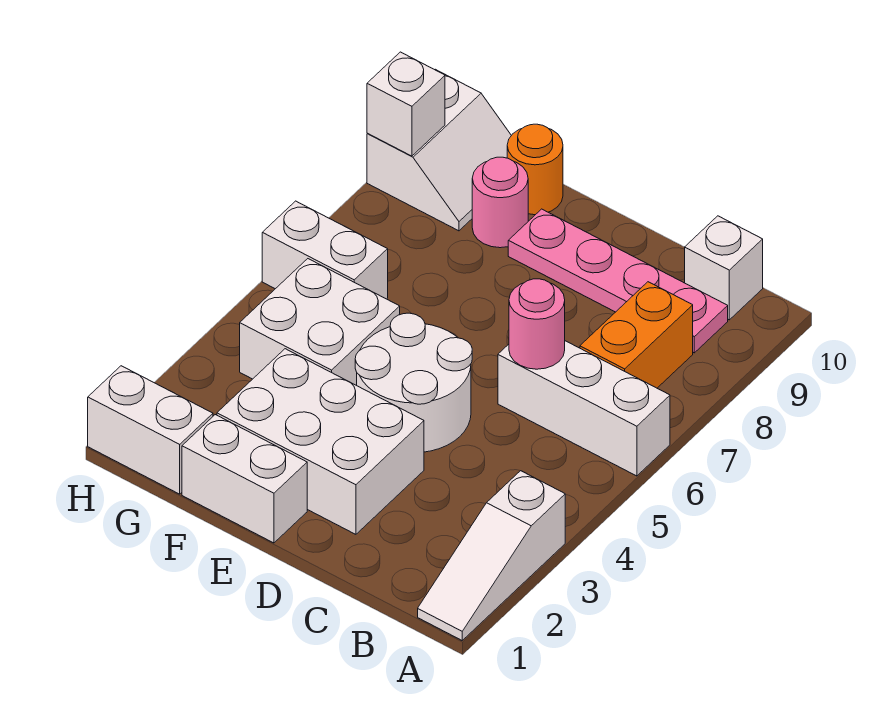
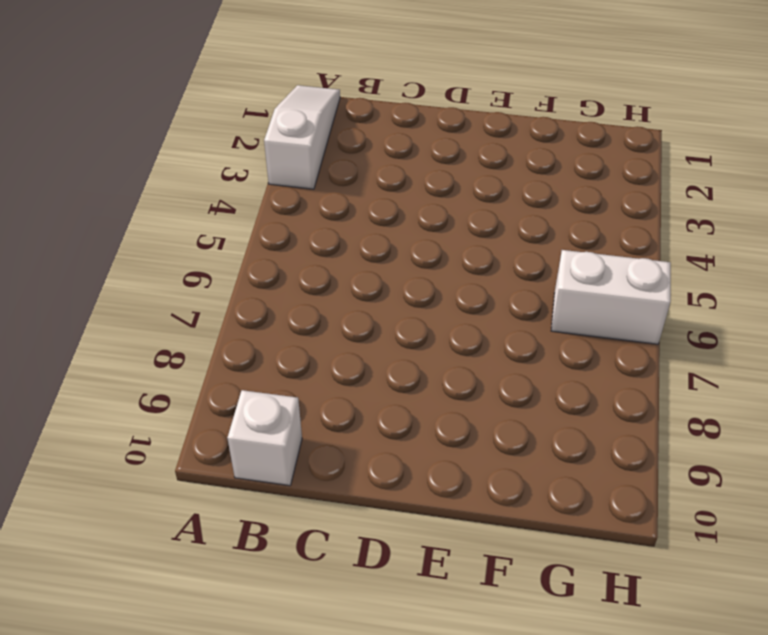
none -> white 1x3 brick [498,341,670,476]
none -> orange 1x2 brick [580,282,693,388]
none -> pink 1x4 plate [508,209,728,353]

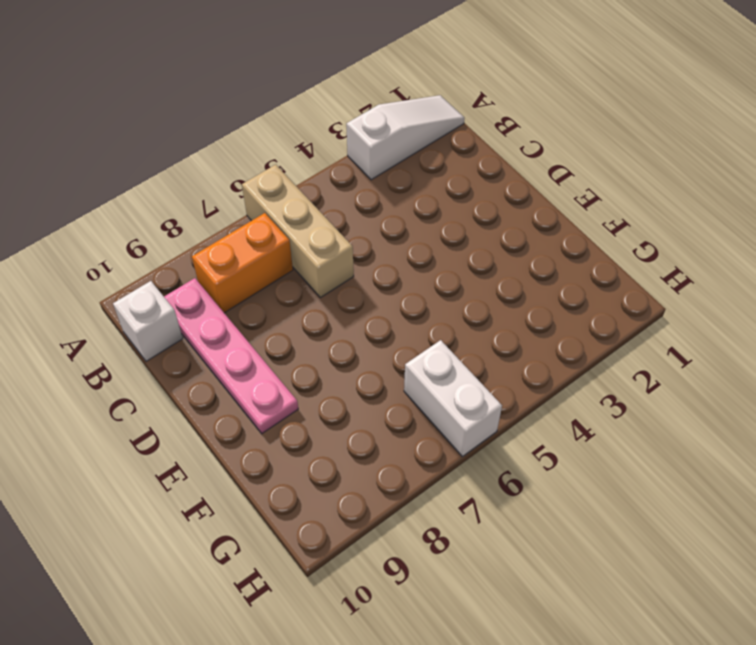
tan 1x3 brick [242,165,354,298] -> white 1x3 brick [498,341,670,476]
none -> white 2x3 brick [217,349,424,534]
none -> white 2x2 round brick [355,313,472,452]
none -> white 1x2 brick [182,415,307,543]

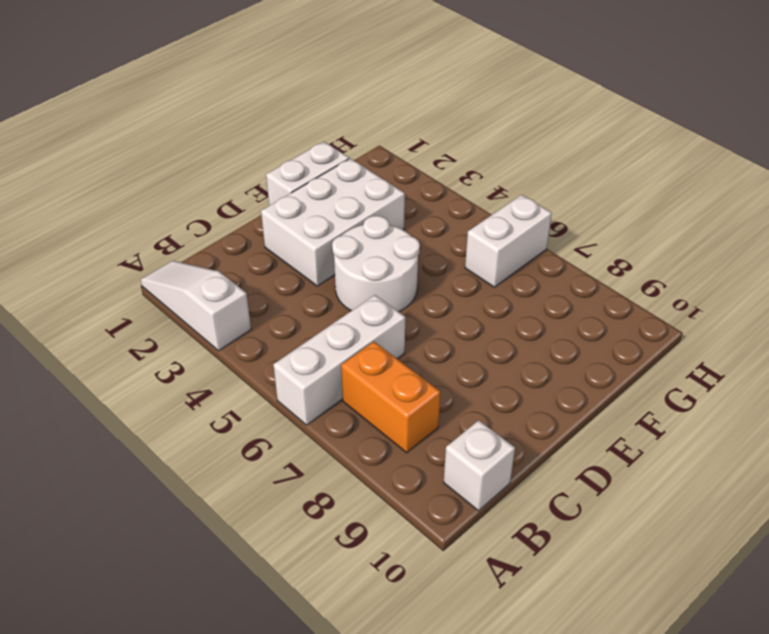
none -> pink 1x4 plate [508,209,728,353]
none -> white 2x2 brick [240,259,400,385]
none -> pink 1x1 round brick [472,157,528,248]

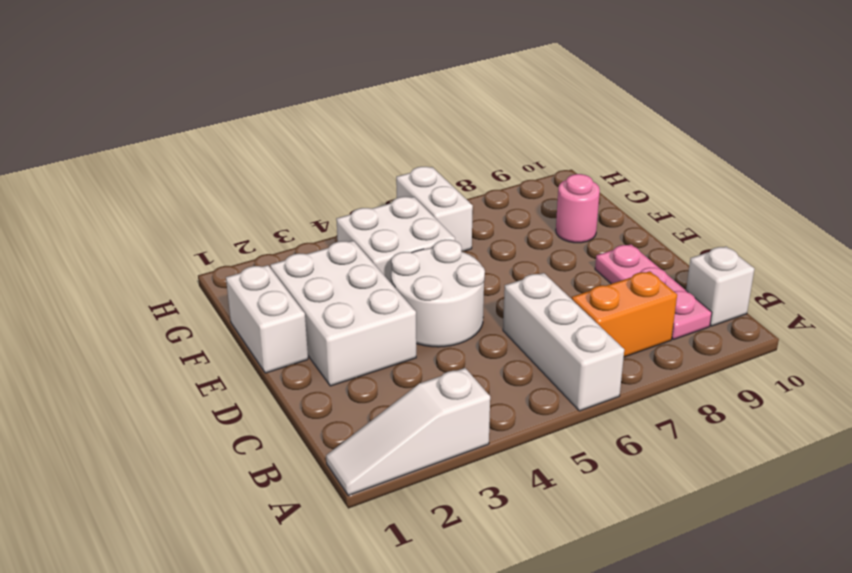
pink 1x3 plate [595,244,712,340] -> pink 1x4 plate [508,209,728,353]
none -> orange 1x1 round brick [507,124,563,215]
none -> white 1x2 brick [88,366,213,494]
none -> white 2x2 slope [367,69,511,231]

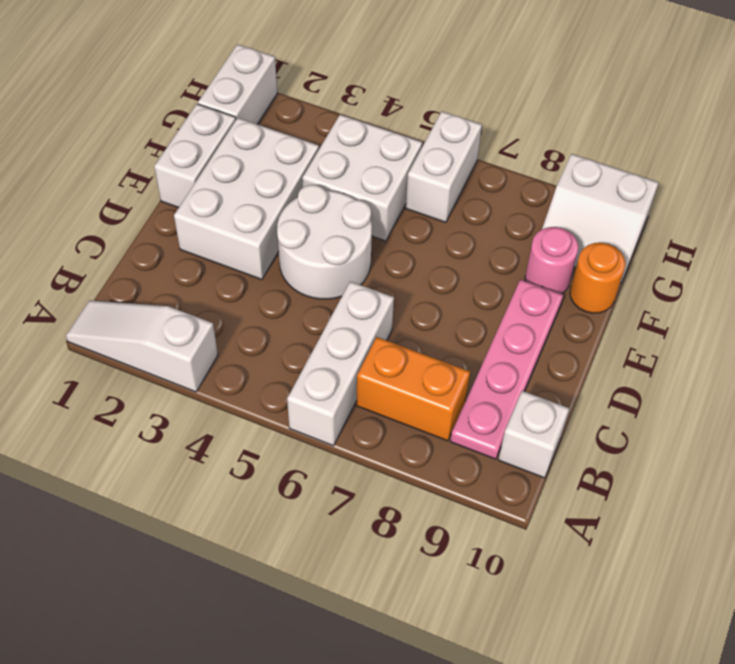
none -> pink 1x1 round brick [509,279,565,369]
none -> white 1x1 brick [367,52,445,156]

